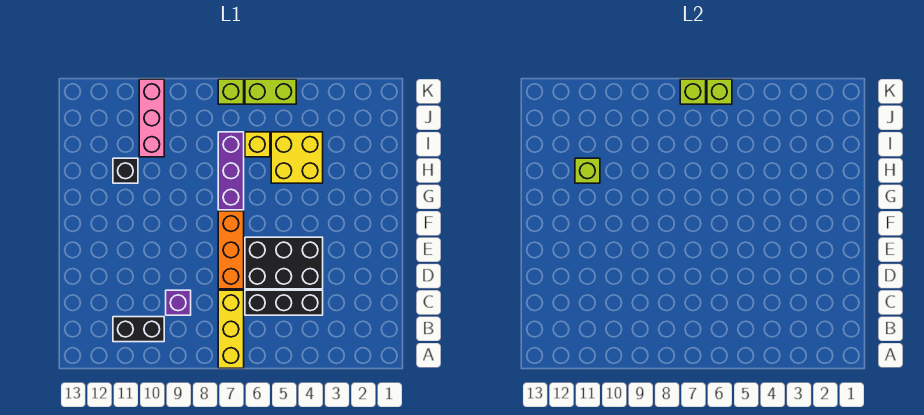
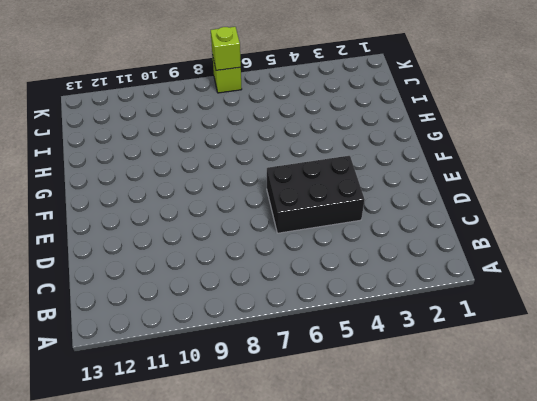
none -> yellow 1x3 brick [218,290,244,368]
none -> black 1x2 brick [113,317,164,342]
none -> black 1x3 brick [245,290,323,315]

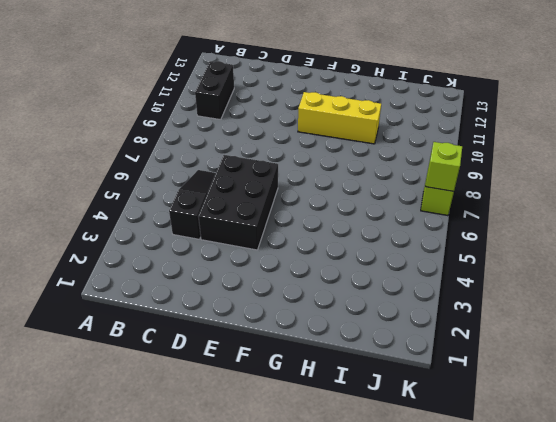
black 1x3 slope [169,170,216,239] -> black 1x3 brick [245,290,323,315]
yellow 1x3 brick [298,92,381,144] -> yellow 1x3 brick moved to [218,290,244,368]
none -> purple 1x1 brick [166,290,191,315]
none -> orange 1x3 brick [218,211,244,289]
none -> purple 1x3 brick [218,132,244,210]

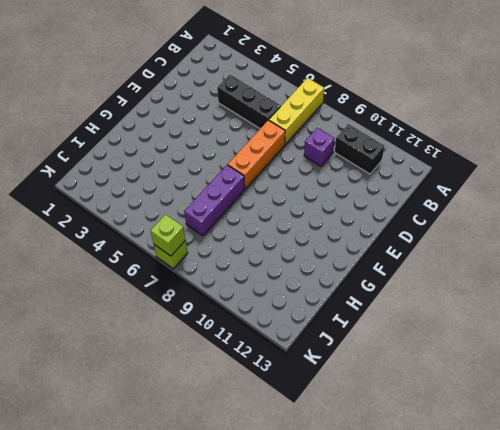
none -> black 2x3 brick [245,237,323,289]
none -> yellow 2x2 brick [271,132,323,183]
none -> black 1x1 brick [113,158,138,183]

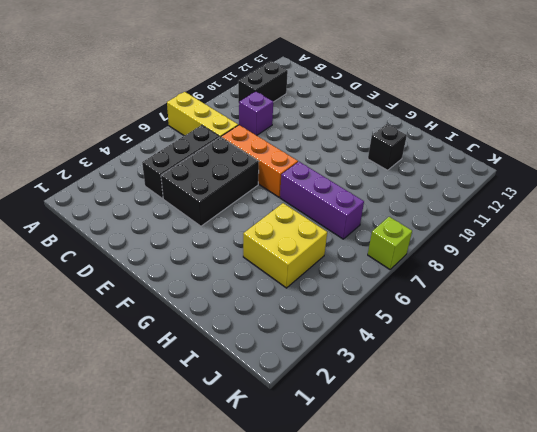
none -> yellow 1x1 brick [245,132,270,157]
none -> pink 1x3 brick [139,79,164,157]
none -> lime 1x2 brick [245,79,296,104]

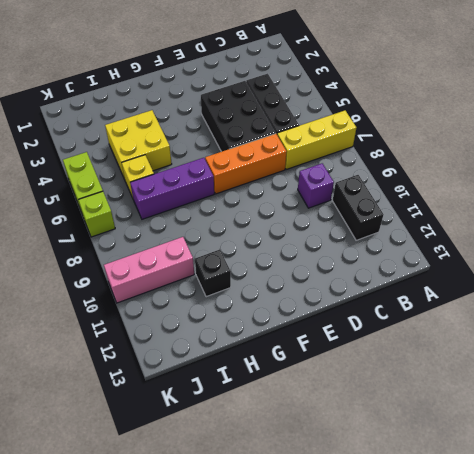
none -> lime 1x1 brick [575,158,600,183]
none -> lime 1x1 brick [707,79,732,104]
none -> lime 1x1 brick [680,79,706,104]

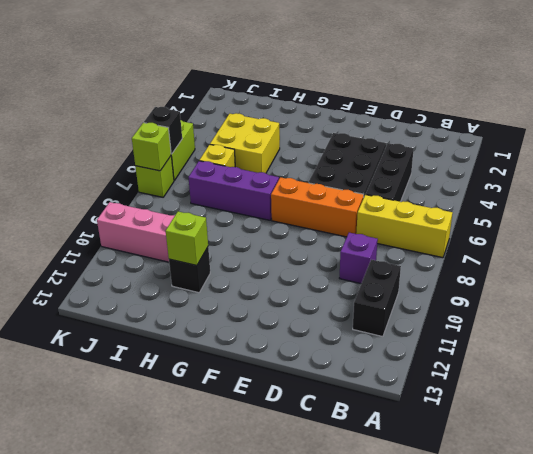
black 1x1 brick [144,107,182,154] -> lime 1x1 brick [707,79,732,104]

